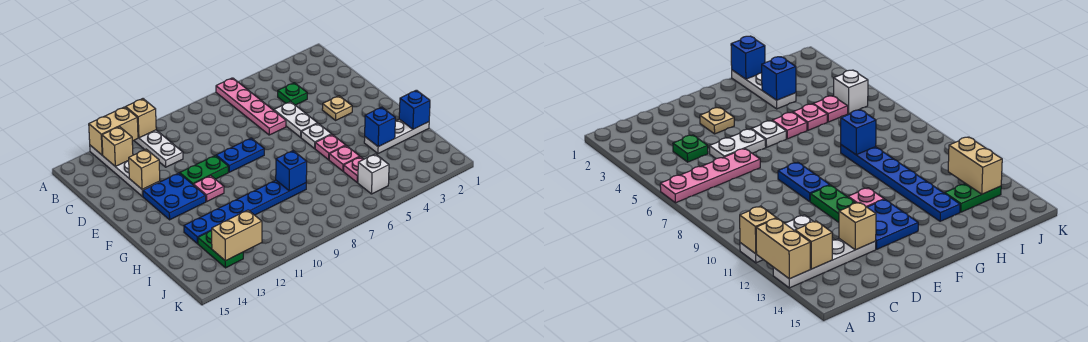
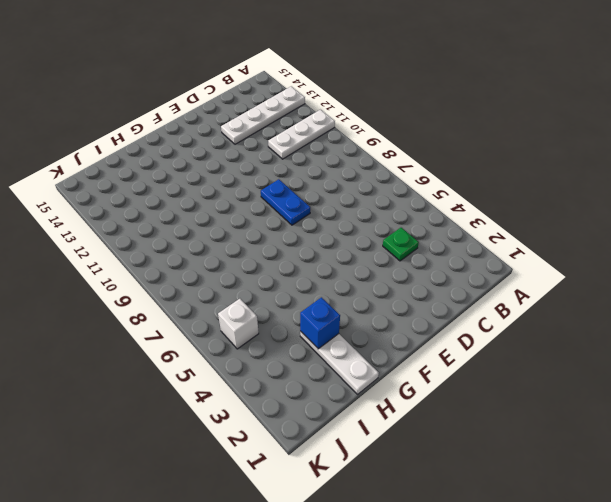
none -> pink 1x4 plate [216,78,286,135]
none -> white 1x2 plate [274,102,317,137]
none -> tan 1x1 plate [322,96,352,120]

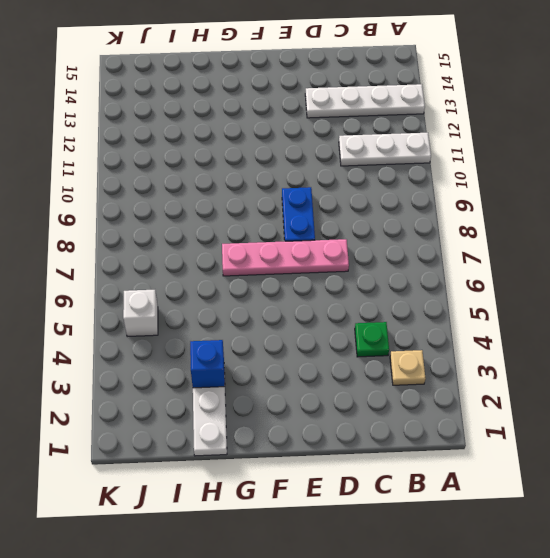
tan 1x1 plate [390,350,426,385] -> tan 1x1 plate moved to [322,96,352,120]
pink 1x4 plate [222,239,349,276] -> pink 1x4 plate moved to [216,78,286,135]
none -> white 1x2 plate [274,102,317,137]
none -> green 1x2 plate [180,155,228,184]
none -> blue 2x2 plate [143,173,206,220]

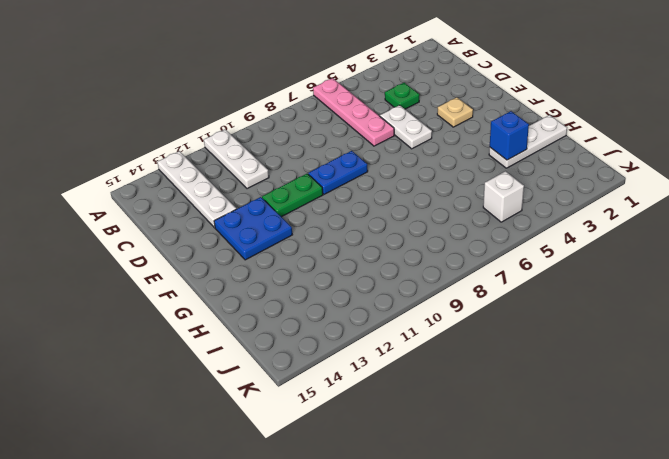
none -> white 1x1 plate [301,123,331,148]
none -> pink 1x1 plate [193,176,224,201]
none -> pink 1x1 plate [315,134,346,160]

